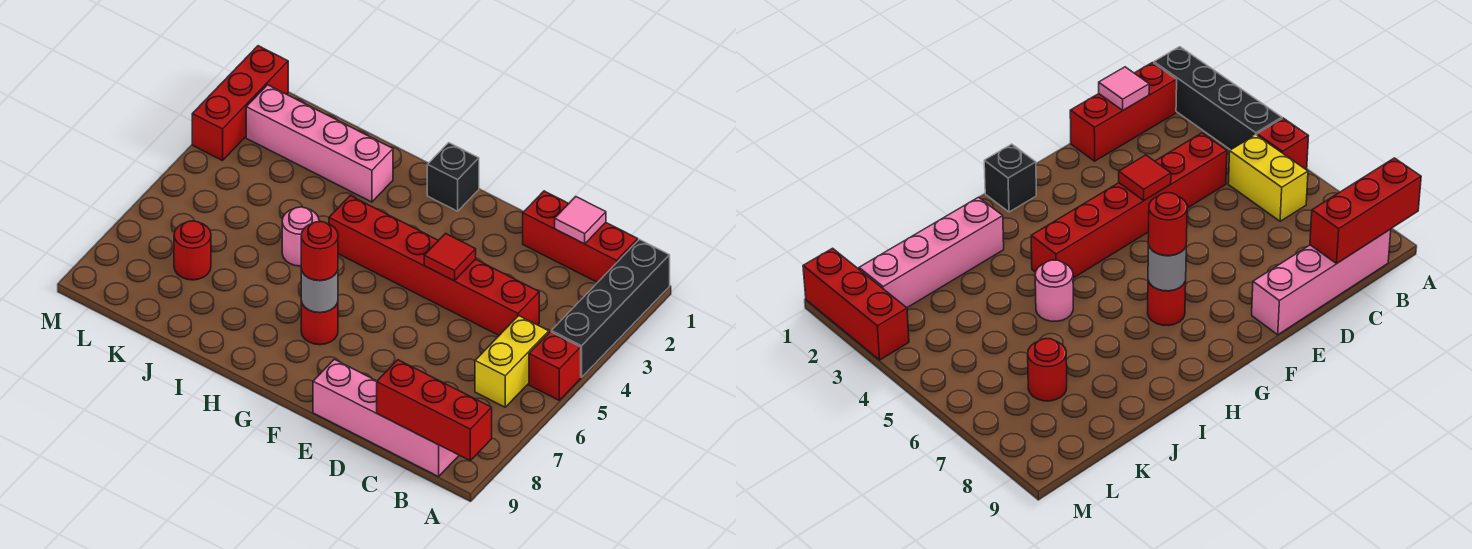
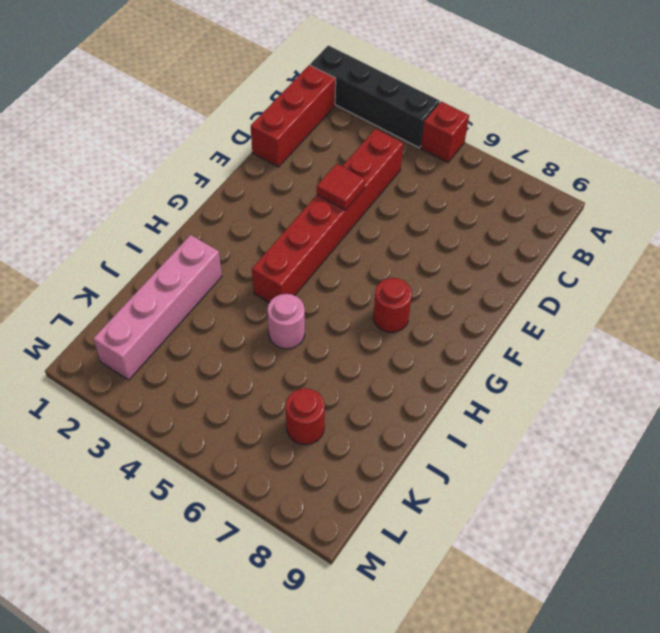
none -> yellow 1x2 brick [475,316,549,407]
none -> pink 1x4 brick [313,359,459,477]
none -> black 1x1 brick [427,143,479,211]

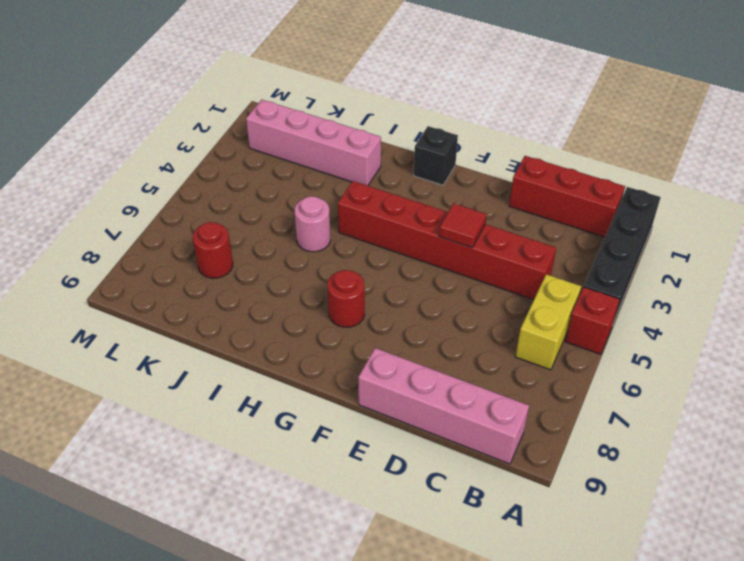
none -> red 1x3 brick [192,46,288,161]
none -> red 1x3 brick [377,360,492,460]
none -> pink 1x1 tile [555,197,606,244]

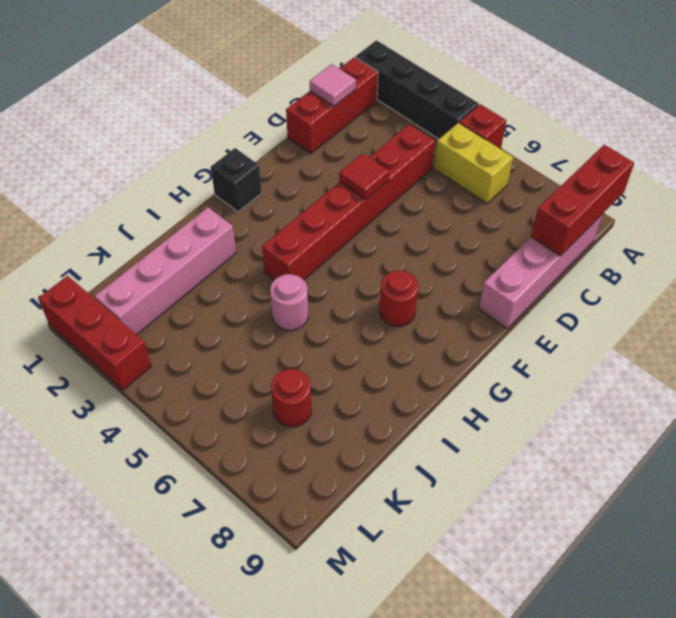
none -> grey 1x1 round brick [301,269,338,313]
none -> red 1x1 round brick [301,221,338,281]

